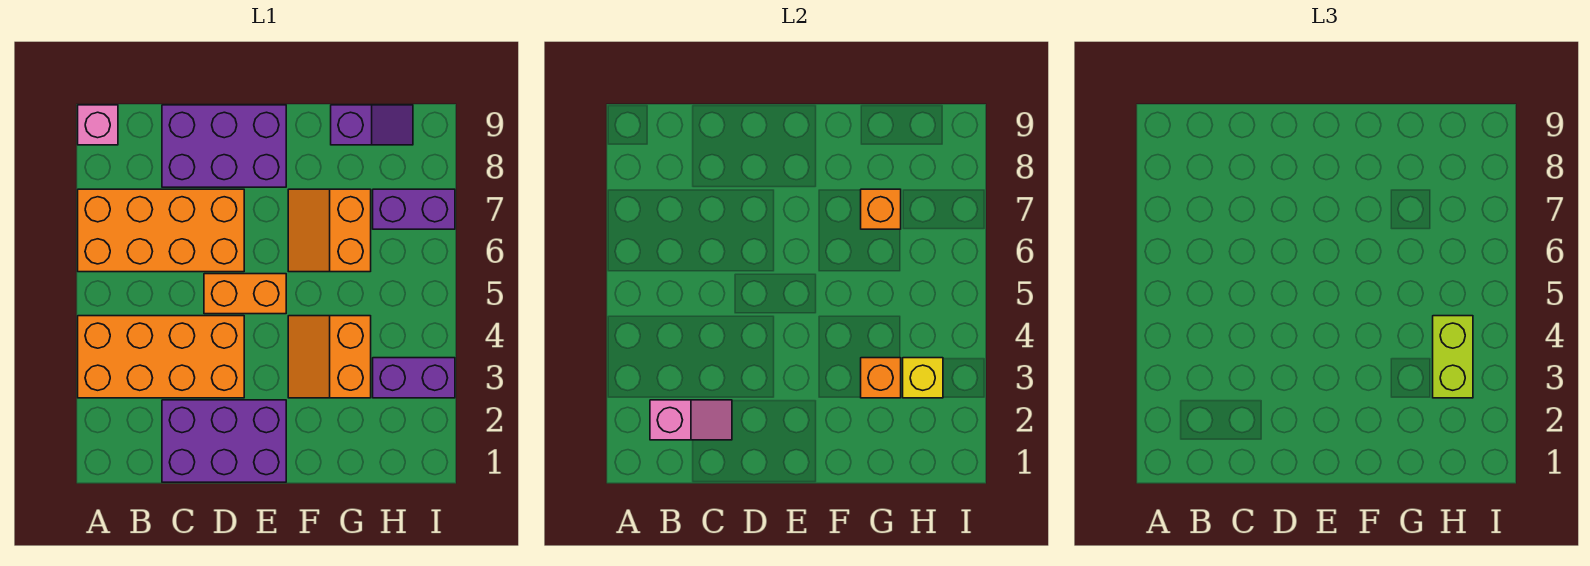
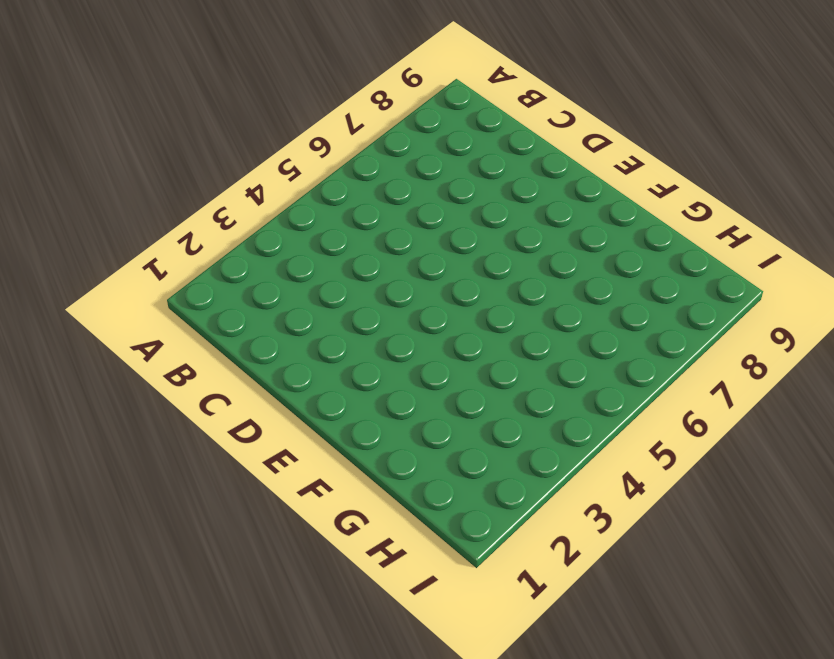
none -> orange 2x4 brick [78,316,244,398]
none -> orange 2x4 brick [78,189,244,272]
none -> pink 1x1 brick [78,105,118,145]

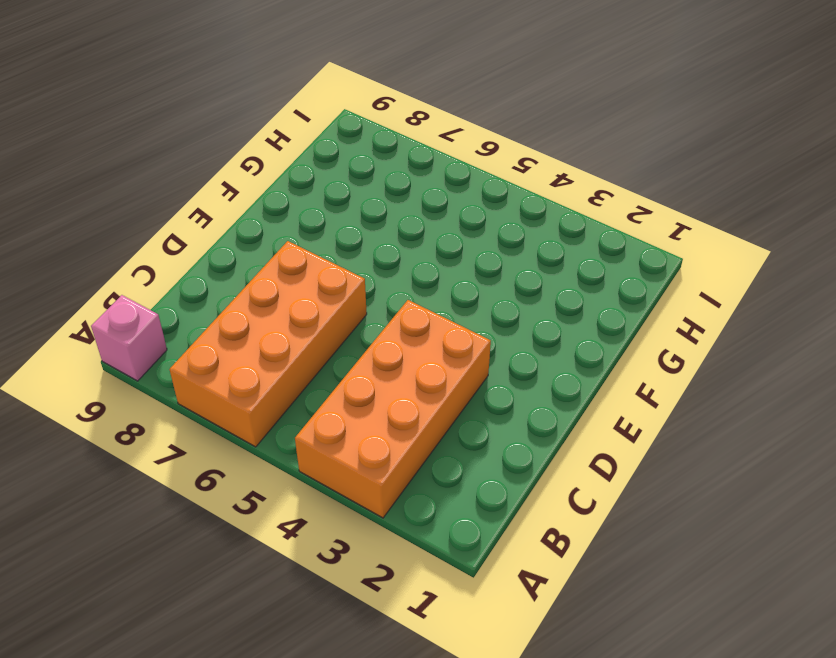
none -> purple 2x3 brick [162,400,286,482]
none -> purple 2x3 brick [162,105,286,187]
none -> orange 1x2 brick [204,274,286,314]

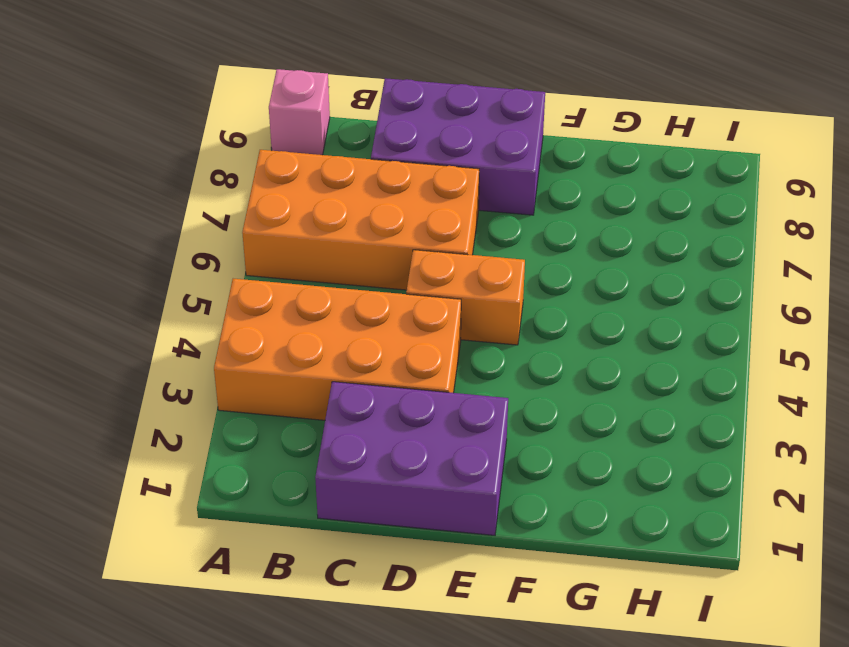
none -> orange 2x2 slope [288,316,371,398]
none -> orange 2x2 slope [288,189,371,272]
none -> purple 1x2 slope [331,105,413,145]

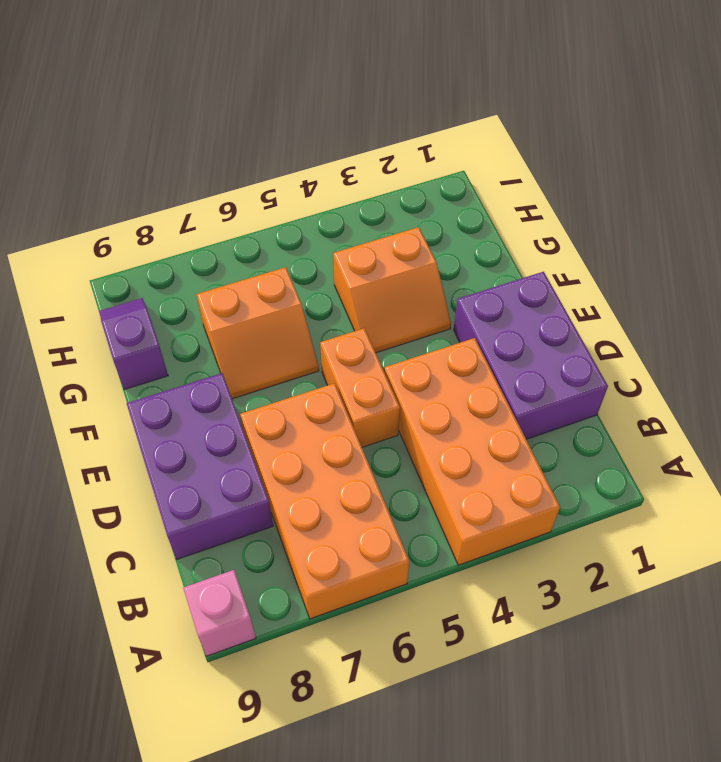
none -> purple 1x2 brick [373,358,455,398]
none -> purple 1x2 brick [373,189,455,229]
none -> pink 1x2 slope [650,400,732,440]

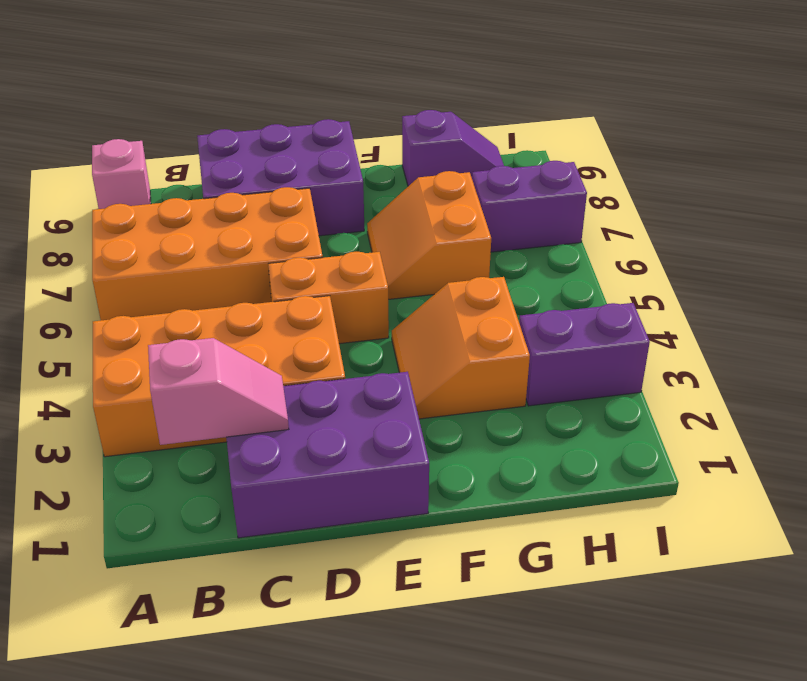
none -> orange 1x1 brick [861,358,901,398]
none -> orange 1x1 brick [861,189,901,229]
none -> yellow 1x1 brick [903,358,943,398]

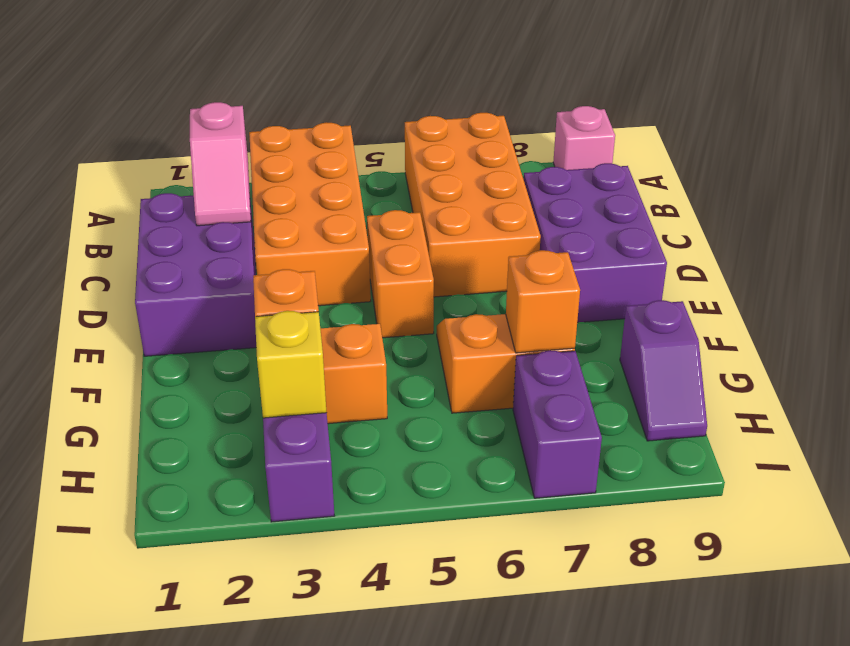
none -> lime 1x2 brick [1433,316,1473,398]

